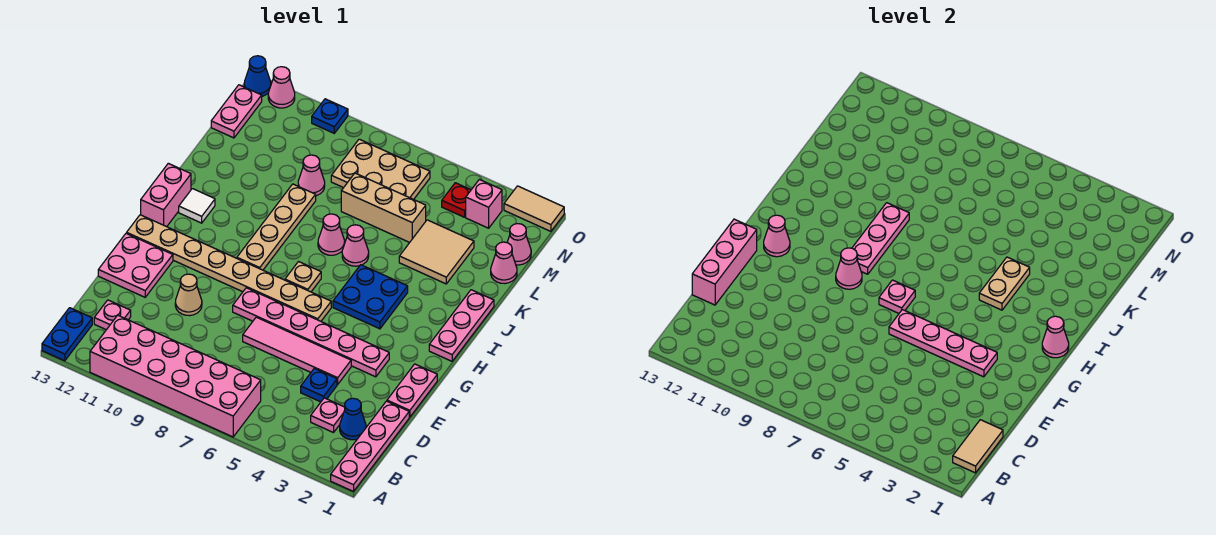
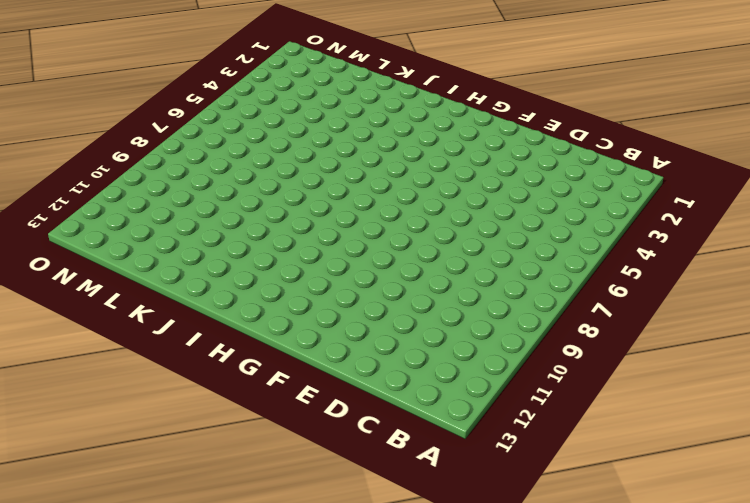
none -> pink 1x4 plate [331,401,409,491]
none -> pink 2x6 brick [90,315,261,437]
none -> blue 1x2 plate [42,308,92,361]
none -> blue 1x1 cone [340,398,366,440]

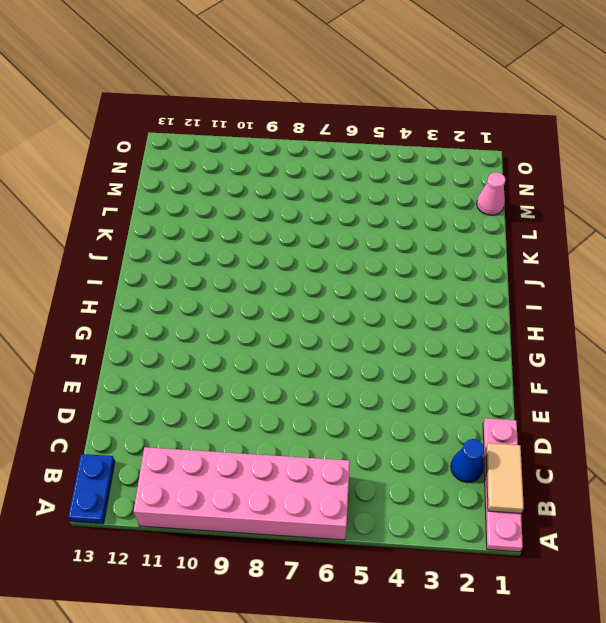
none -> pink 1x1 plate [311,398,345,433]
none -> pink 1x1 plate [94,300,131,330]
none -> blue 1x1 plate [301,368,337,402]
none -> pink 1x2 plate [387,364,437,417]

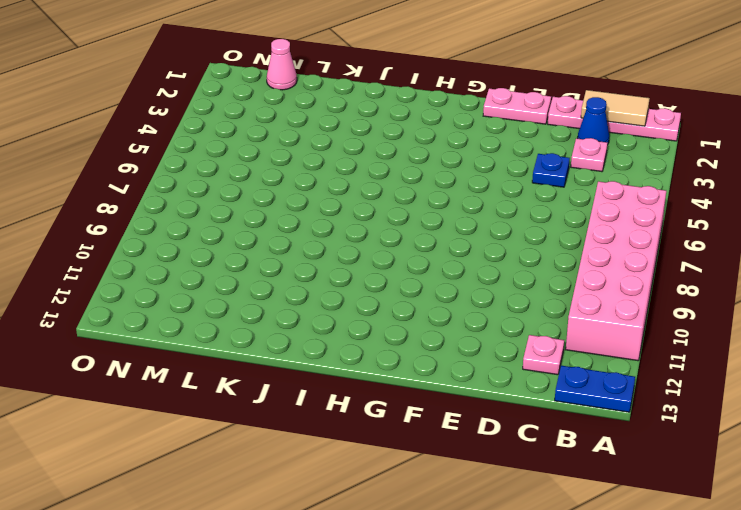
none -> pink 1x4 tile [243,317,351,384]
none -> tan 1x1 cone [175,274,202,316]
none -> pink 2x2 plate [98,233,173,297]
none -> pink 1x6 plate [233,288,389,377]

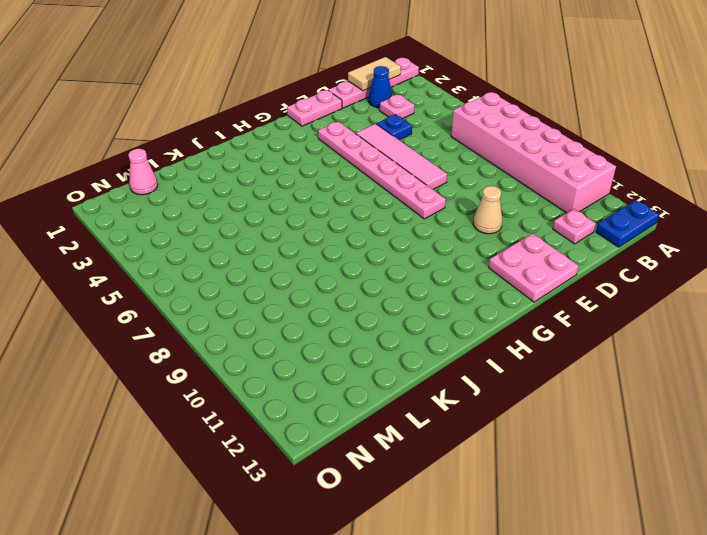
none -> tan 1x8 plate [127,215,331,321]
none -> pink 1x3 plate [429,290,494,361]
none -> blue 2x2 plate [333,265,408,329]
none -> tan 1x1 plate [285,262,321,292]

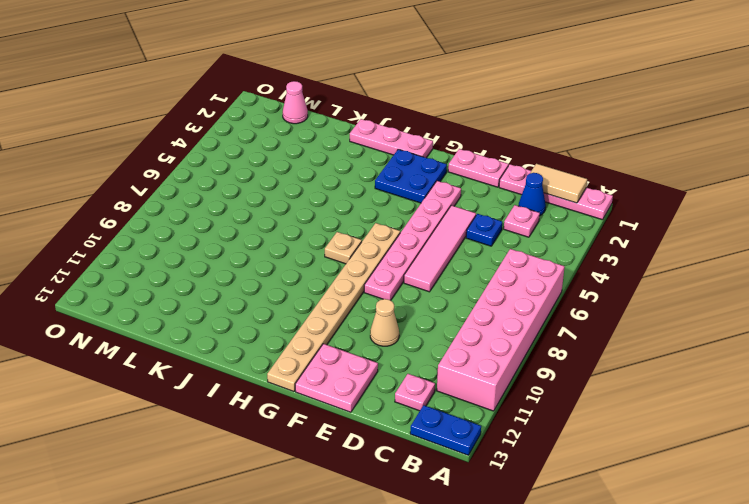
blue 2x2 plate [375,149,447,203] -> blue 2x2 plate moved to [333,265,408,329]
none -> tan 1x4 plate [237,184,316,270]
none -> pink 1x2 brick [141,163,191,227]
none -> white 1x1 tile [179,189,215,223]
none -> pink 1x1 cone [342,225,369,266]

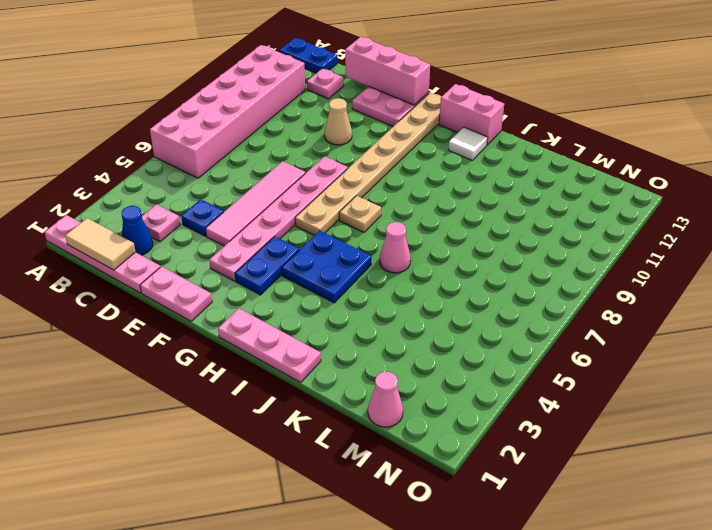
blue 1x2 plate [235,236,299,295] -> none
none -> tan 1x4 plate [237,184,316,270]
none -> pink 1x1 cone [318,214,345,255]
none -> tan 2x2 tile [399,220,474,284]
none -> pink 1x1 cone [491,242,517,284]

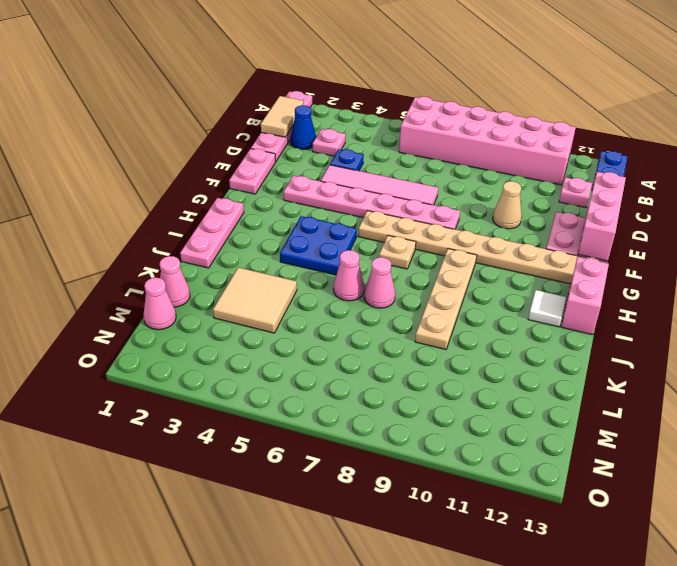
none -> tan 1x3 brick [341,173,426,242]
none -> pink 1x1 cone [298,155,325,196]
none -> tan 2x3 plate [331,139,430,199]
none -> pink 1x2 plate [211,85,262,138]

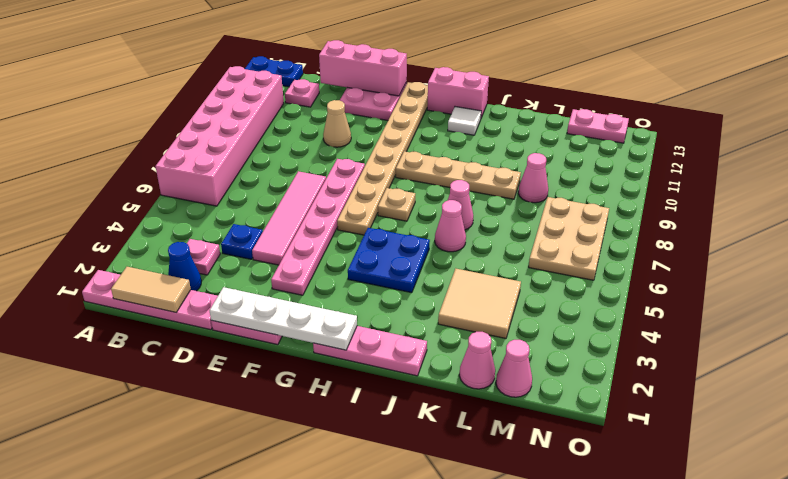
white 1x4 plate [210,287,357,350] -> pink 1x1 cone [1042,316,1069,358]
none -> tan 1x3 brick [341,173,426,242]
none -> pink 1x1 brick [466,179,502,228]
none -> red 1x1 plate [442,183,471,217]
none -> tan 1x2 tile [504,186,564,231]

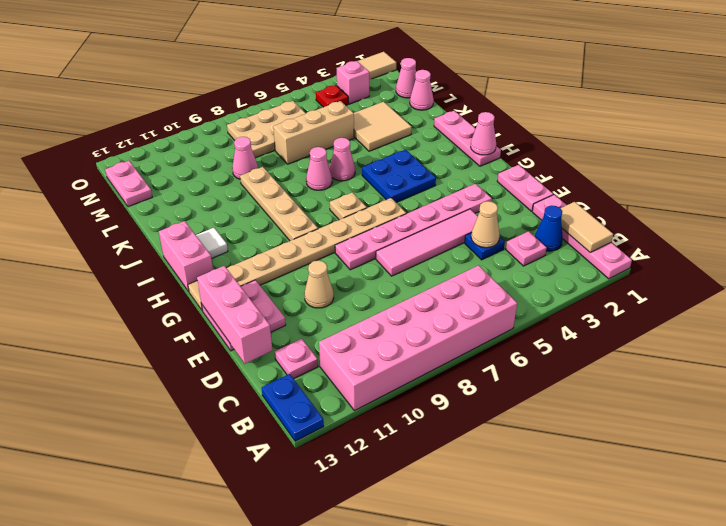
tan 1x1 cone [471,201,500,248] -> none
none -> blue 1x1 plate [312,99,348,133]
none -> pink 1x1 cone [268,67,295,108]
none -> blue 1x1 cone [244,56,271,96]
none -> pink 1x4 plate [889,310,997,377]

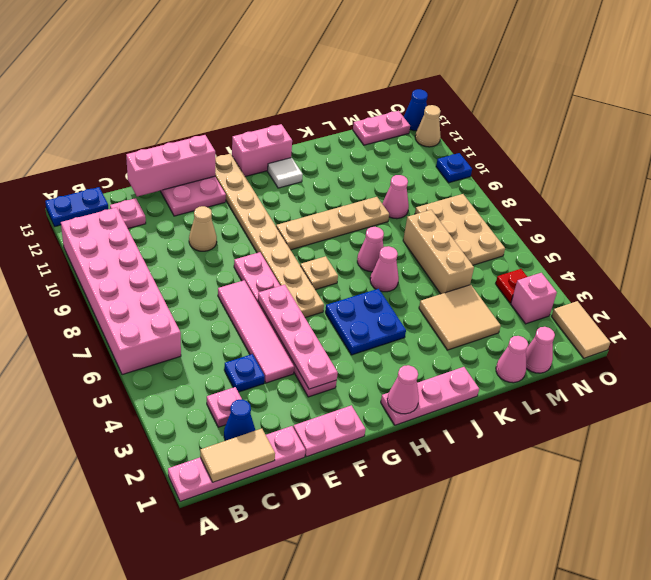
tan 1x1 cone [415,105,441,147] -> pink 1x1 cone [268,67,295,108]
none -> pink 1x1 plate [879,280,915,313]
none -> pink 1x1 cone [836,248,862,289]
none -> pink 1x1 cone [764,215,790,257]
none -> pink 1x3 plate [852,203,909,274]

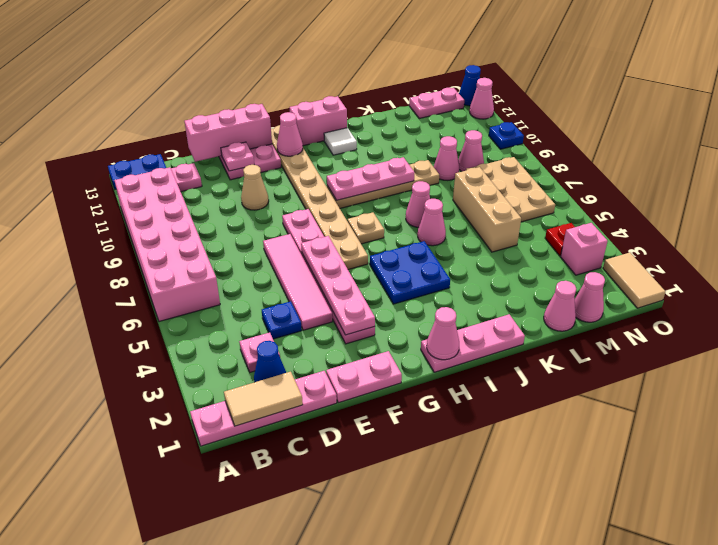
pink 1x1 plate [221,142,254,171] -> pink 1x1 plate moved to [879,280,915,313]
pink 1x1 cone [458,130,484,172] -> pink 1x1 cone moved to [836,248,862,289]
none -> tan 2x2 tile [399,220,474,284]
none -> tan 1x2 plate [979,257,1030,310]

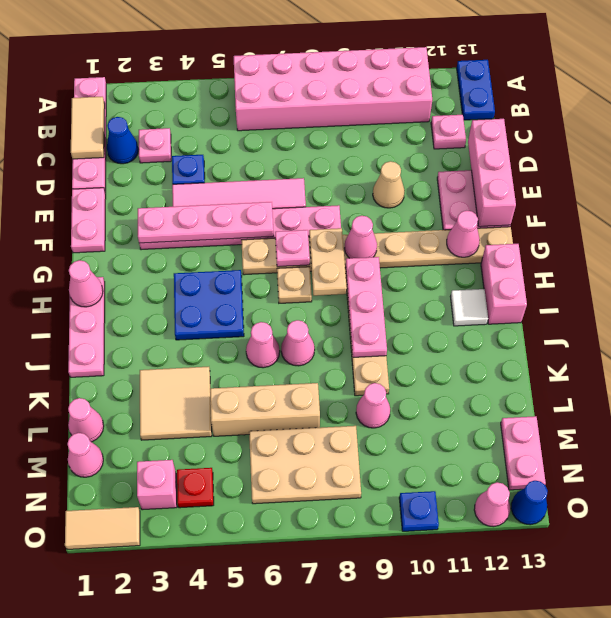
tan 1x2 plate [309,228,347,296] -> tan 1x2 plate moved to [979,257,1030,310]

